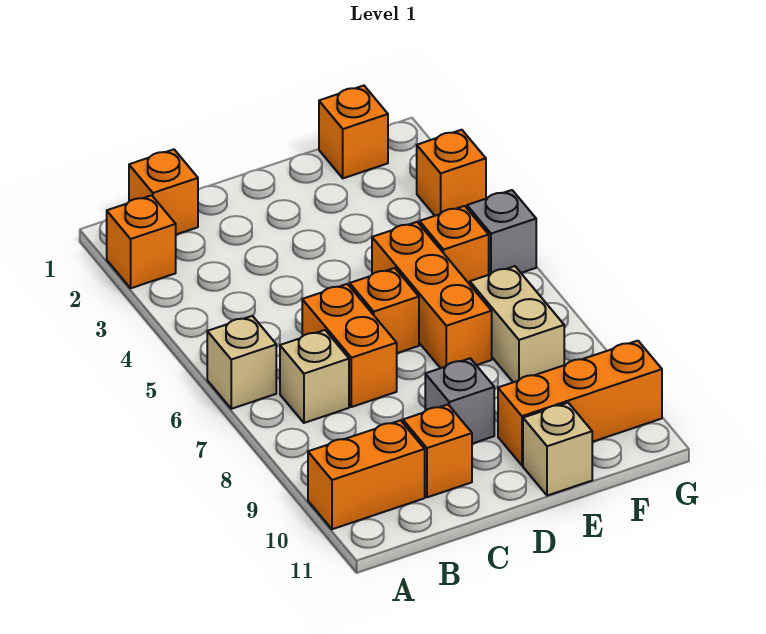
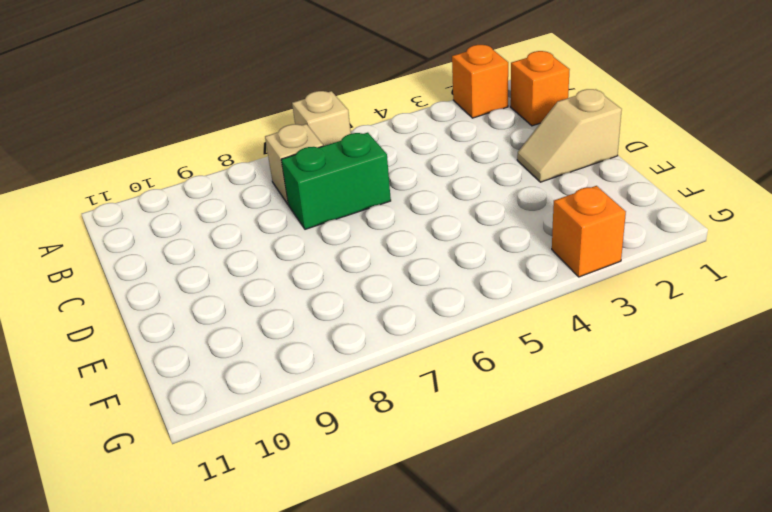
green 1x2 brick [281,133,391,229] -> orange 1x2 brick [302,284,397,407]
tan 1x2 slope [517,89,622,182] -> none
none -> orange 1x2 brick [308,420,425,529]
none -> orange 1x1 brick [403,405,472,497]
none -> orange 1x1 brick [350,268,419,353]

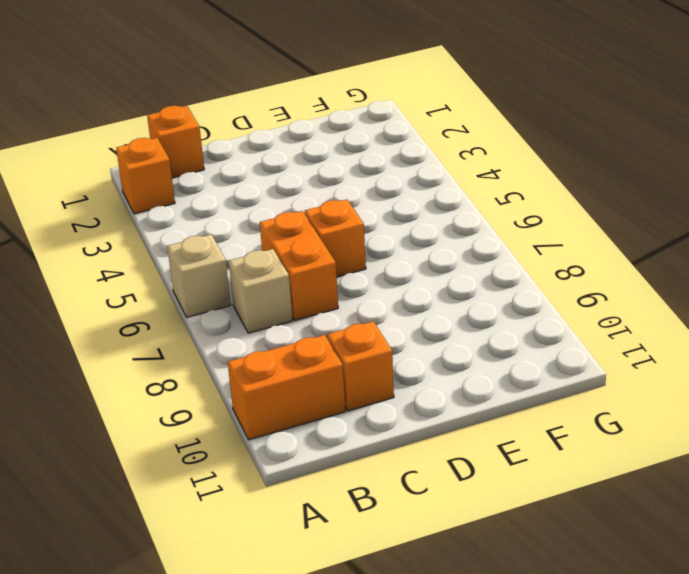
none -> grey 1x1 brick [425,358,494,444]
none -> orange 1x3 brick [372,222,492,368]
none -> orange 1x3 brick [498,341,662,465]

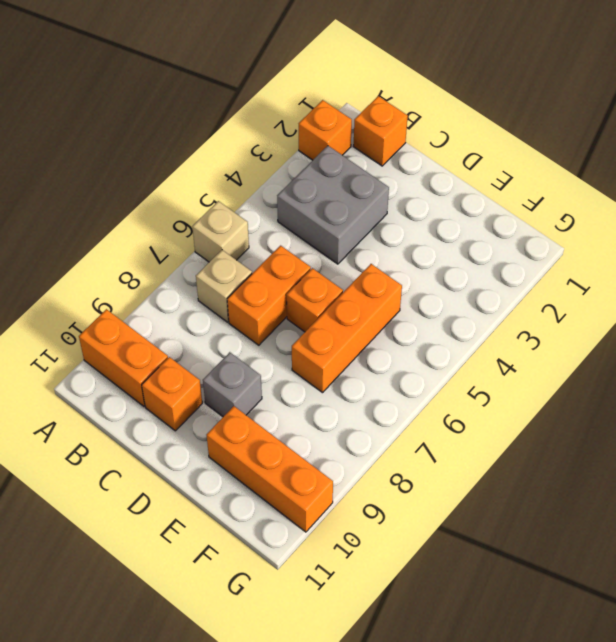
grey 2x2 brick [277,146,389,264] -> none
none -> tan 1x1 brick [523,403,592,496]
none -> orange 1x1 brick [319,86,388,178]
none -> orange 1x1 brick [420,206,489,284]

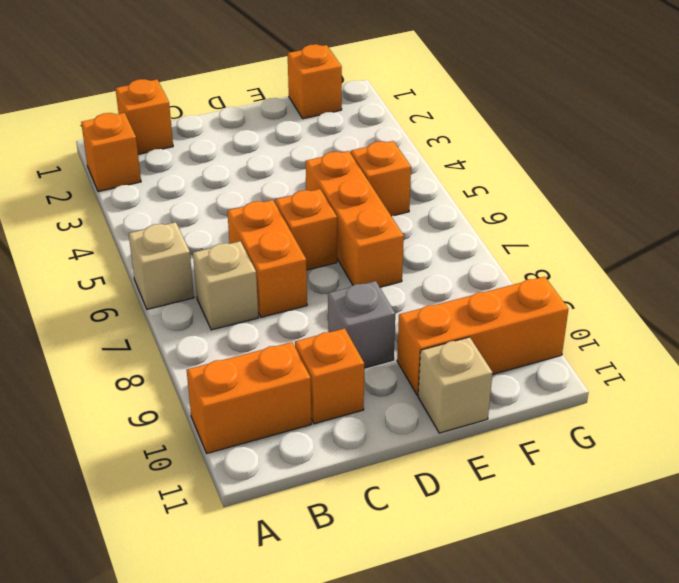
none -> tan 1x2 brick [470,266,564,382]
none -> orange 1x1 brick [417,130,486,216]
none -> grey 1x1 brick [467,190,536,275]

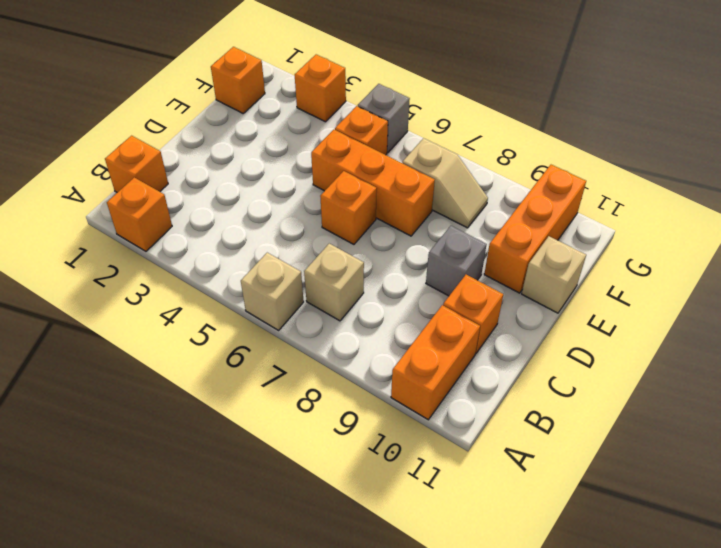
tan 1x2 slope [402,138,488,228] -> tan 1x2 brick [470,266,564,382]
none -> orange 1x2 brick [302,284,397,407]

